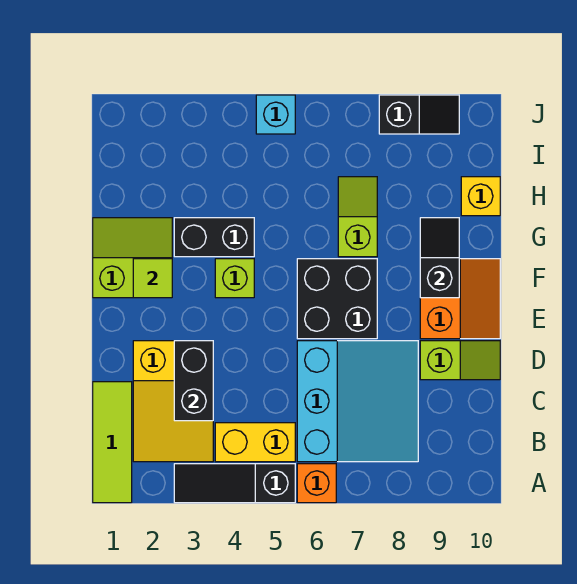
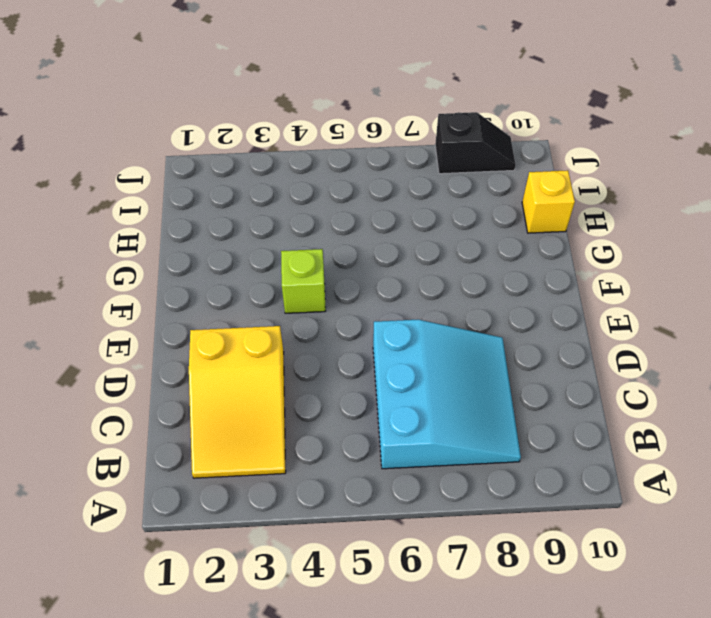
none -> lime 1x3 tile [93,382,132,503]
none -> black 1x3 slope [174,464,295,503]
none -> orange 1x1 brick [297,464,336,503]

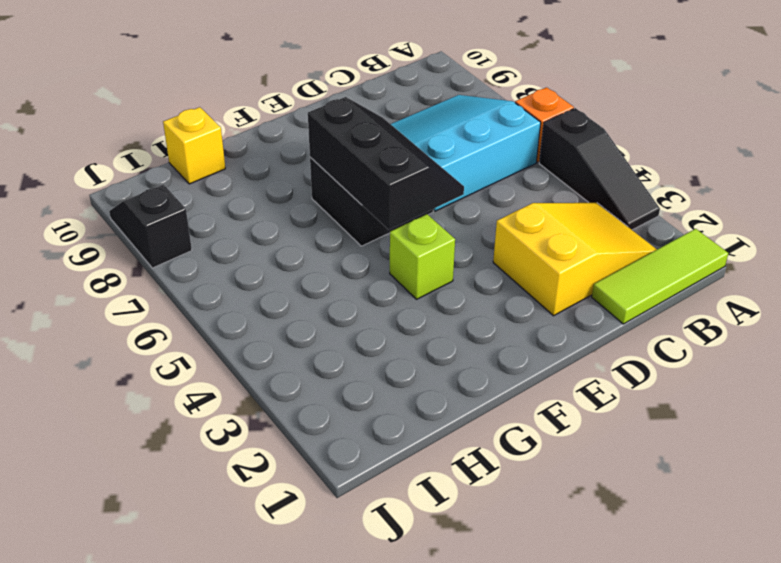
black 2x3 slope [308,97,464,230] -> none
none -> yellow 1x2 brick [215,423,295,462]
none -> lime 1x2 slope [420,341,500,380]
none -> orange 2x2 slope [420,259,500,339]

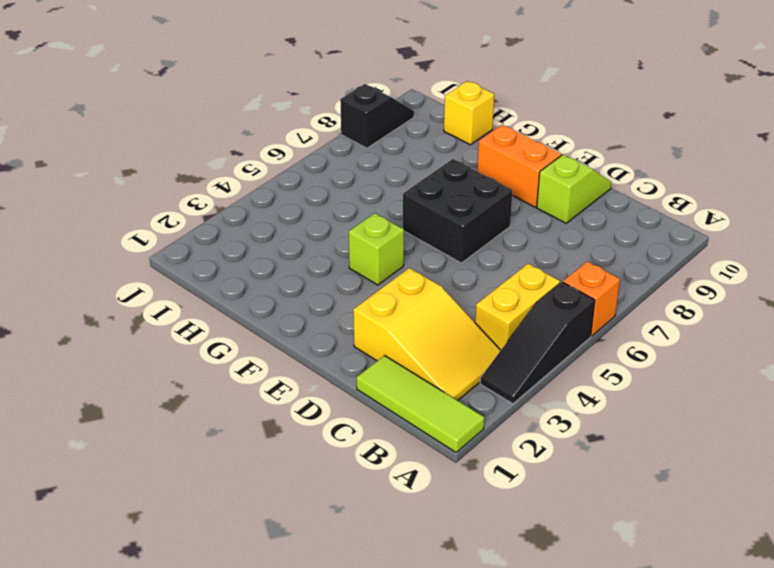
none -> cyan 3x3 slope [297,341,418,462]
none -> lime 2x2 slope [93,218,172,298]
none -> black 1x2 brick [174,218,254,257]

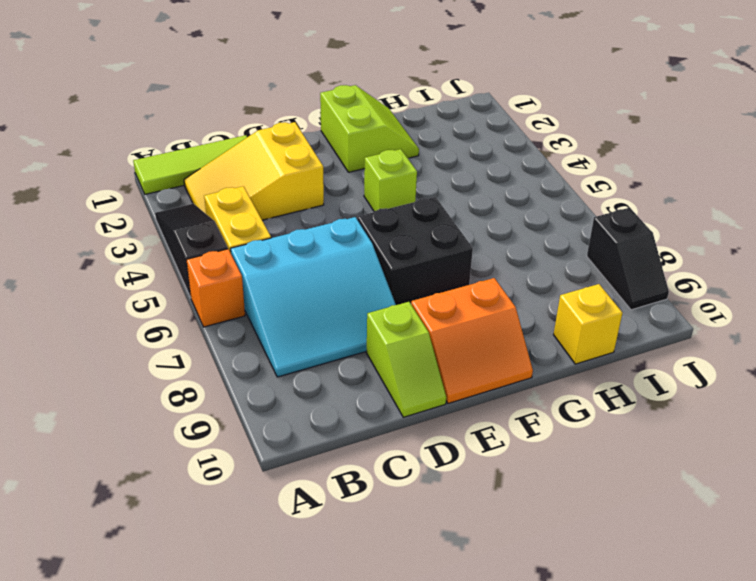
none -> black 1x2 brick [174,218,254,257]
none -> lime 1x2 slope [338,177,377,257]
none -> cyan 1x1 brick [256,95,295,134]

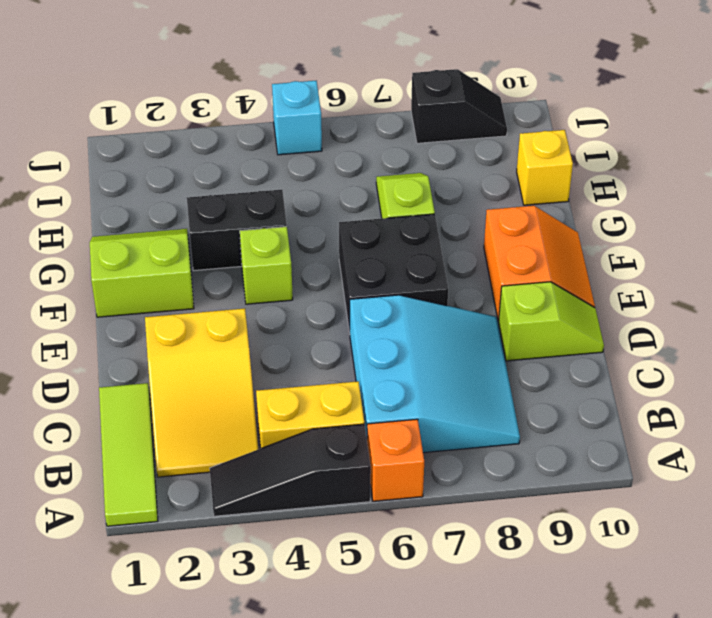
none -> black 1x2 brick [174,341,213,421]
none -> lime 1x1 tile [133,259,172,298]
none -> black 1x2 slope [420,218,459,298]

